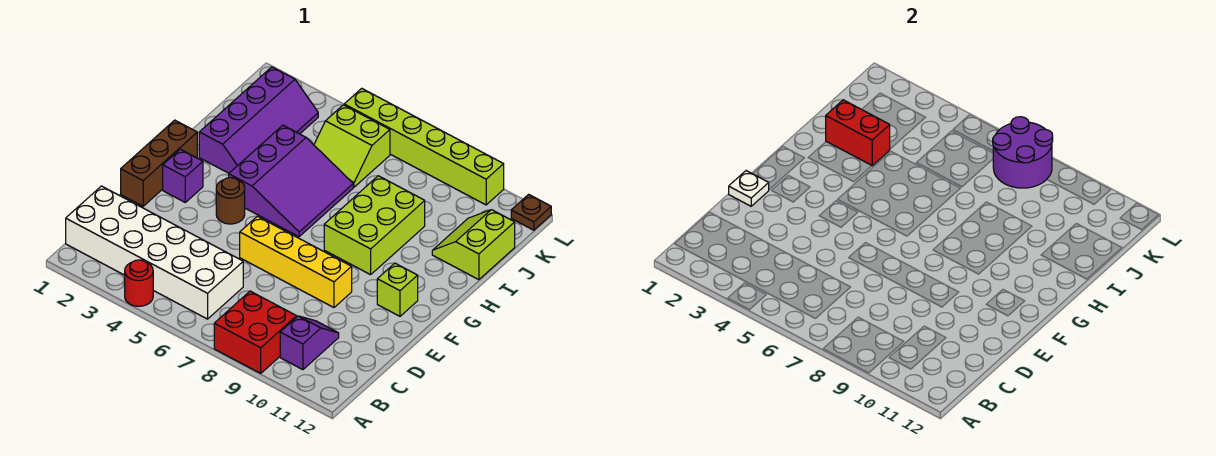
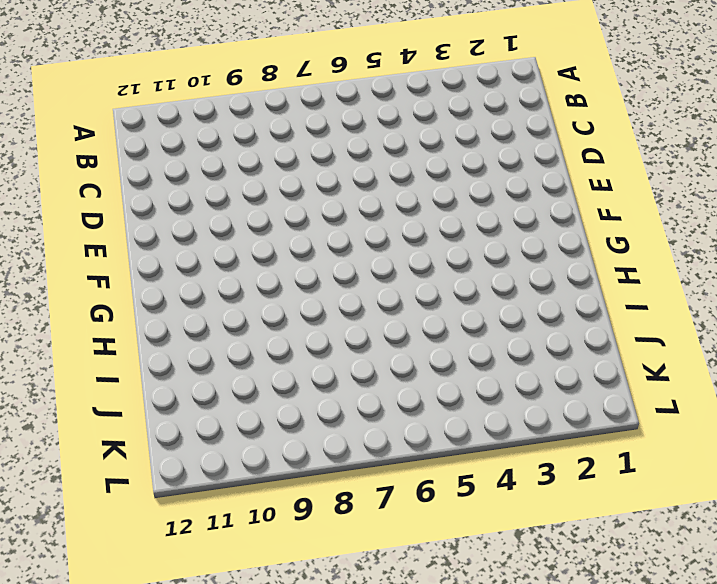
none -> red 1x1 round brick [125,260,153,306]
none -> red 2x2 brick [214,291,297,373]
none -> white 2x6 brick [66,186,243,319]

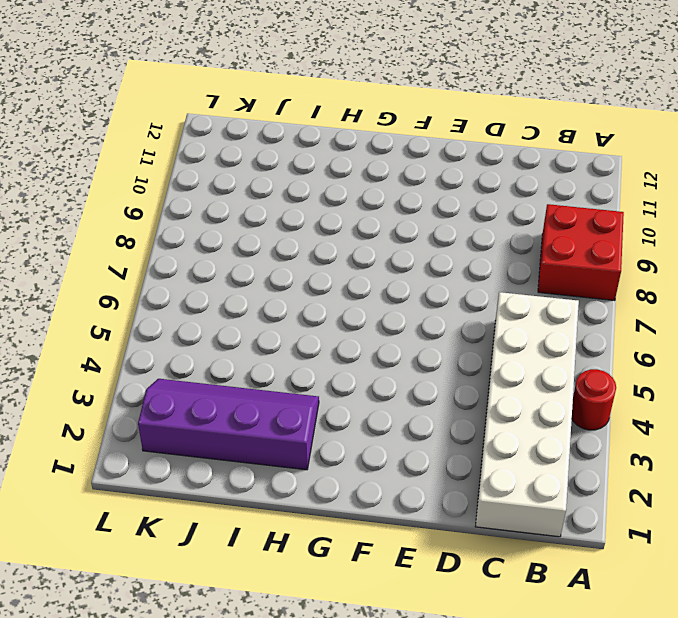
none -> purple 1x2 slope [280,316,339,370]
none -> brown 1x3 brick [121,120,197,206]
none -> yellow 1x4 brick [240,216,352,307]

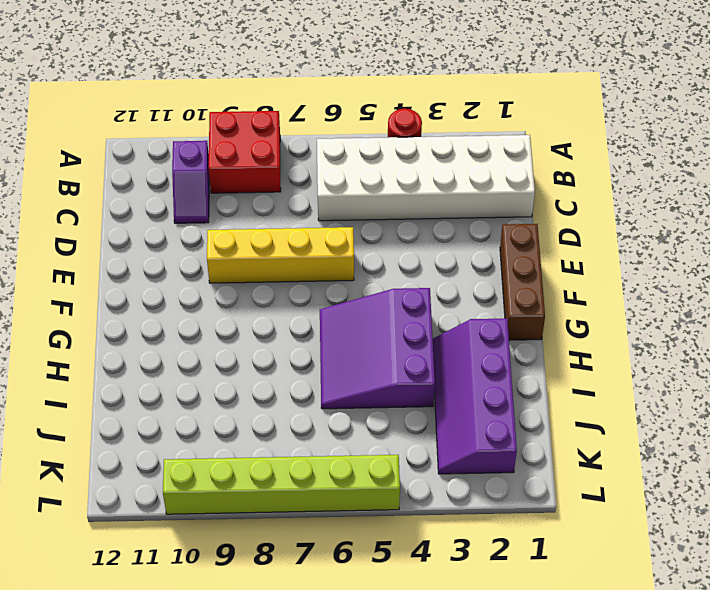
none -> purple 1x1 brick [163,149,203,202]
none -> brown 1x1 round brick [216,178,245,224]
none -> lime 1x1 brick [377,263,418,316]

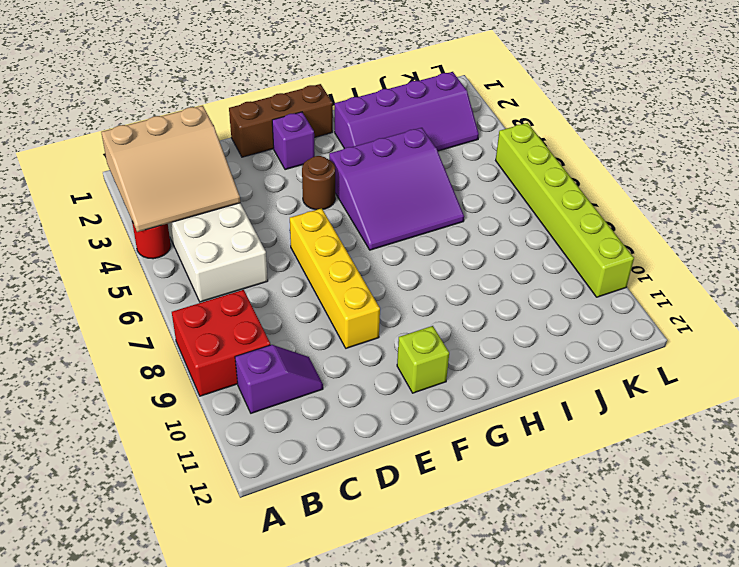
tan 3x3 slope [101,106,240,232] -> none
none -> lime 2x3 brick [324,176,425,275]
none -> lime 2x2 slope [432,210,515,280]
none -> lime 2x2 slope [314,105,390,187]

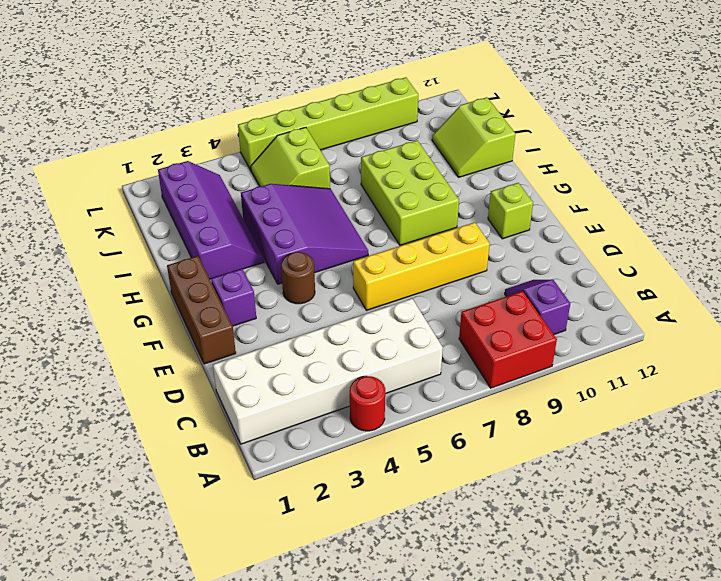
lime 2x2 slope [251,127,330,189] -> lime 2x2 slope turned to [314,105,390,187]
none -> brown 1x1 plate [511,194,551,230]
none -> white 1x1 plate [729,171,769,206]
none -> red 1x2 brick [826,100,890,166]

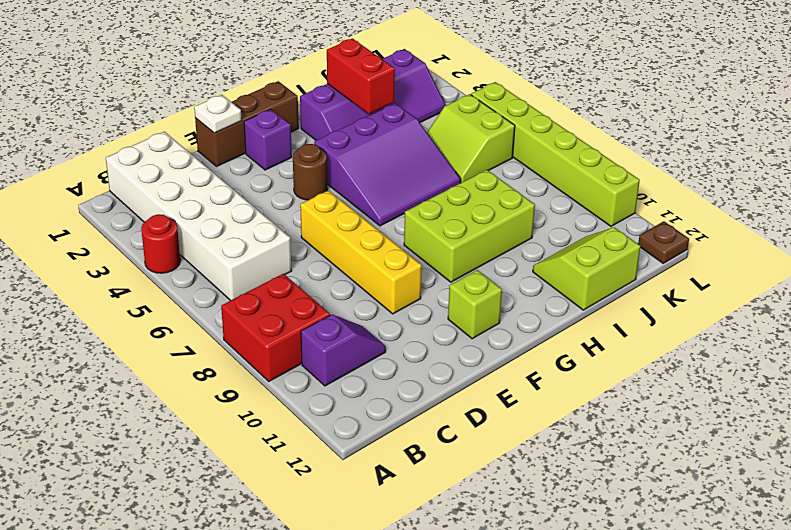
none -> purple 2x2 round brick [993,117,1053,188]

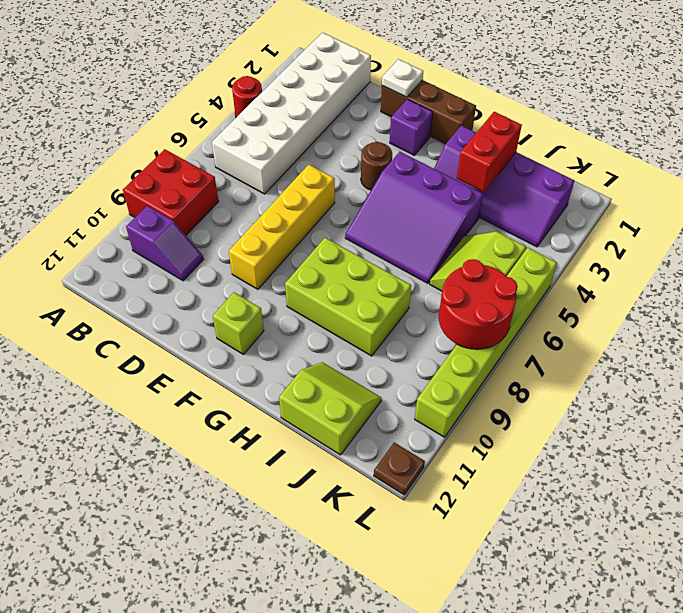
red 2x2 round brick [439,259,518,349] -> purple 2x2 round brick [993,117,1053,188]

